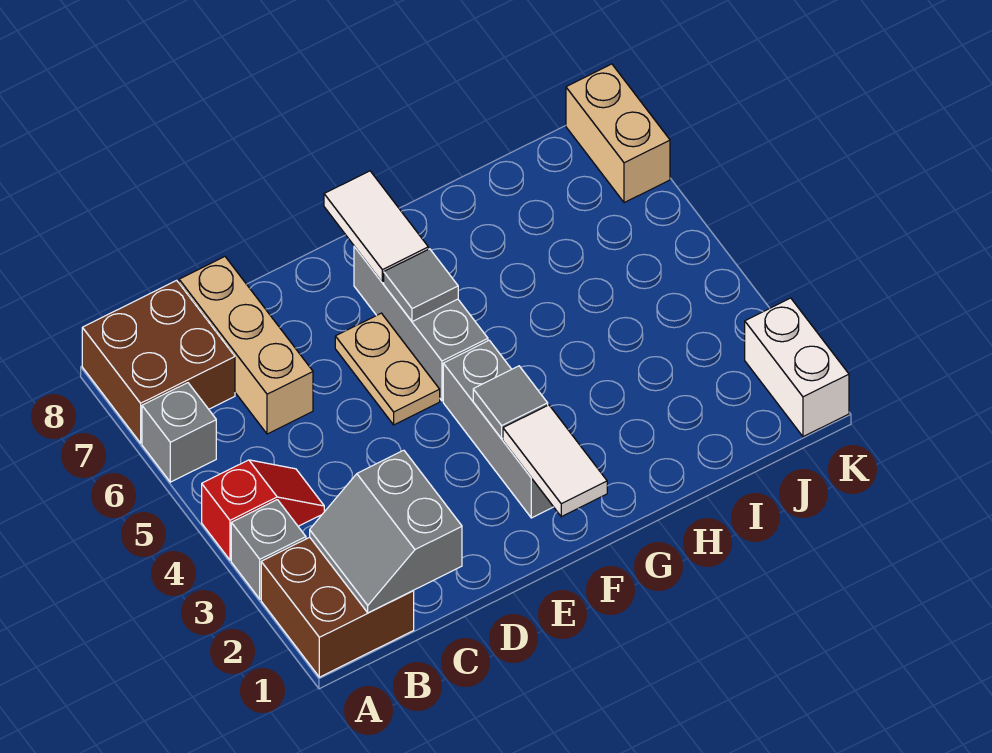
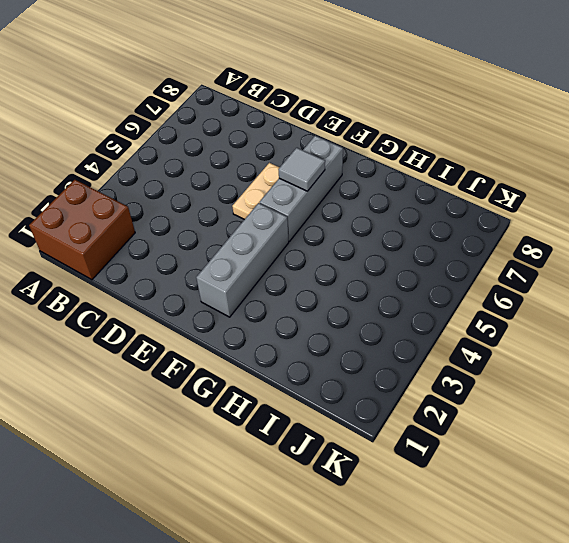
none -> grey 1x1 brick [231,500,306,599]
none -> red 1x2 slope [202,460,324,560]
none -> grey 1x1 brick [142,383,216,482]

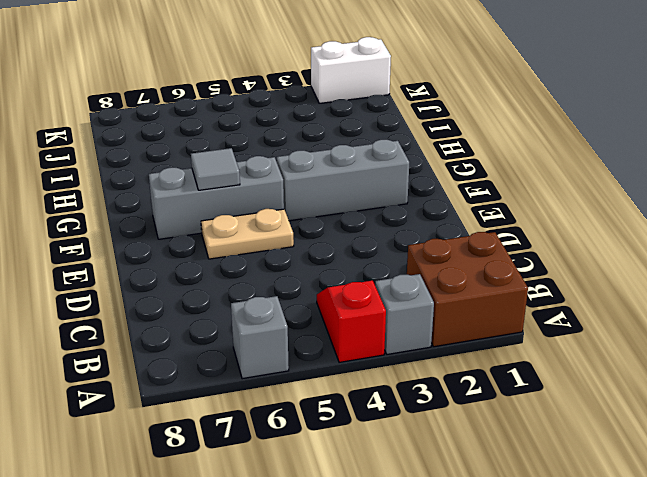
none -> brown 2x2 brick [82,280,235,443]
none -> tan 1x3 brick [179,257,313,434]
none -> tan 1x2 brick [566,64,670,203]

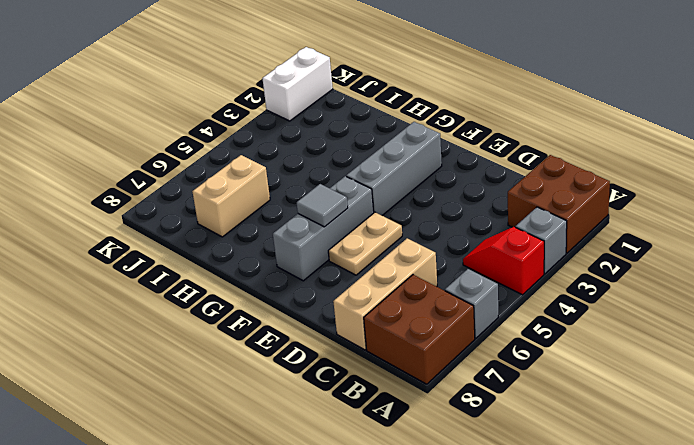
tan 1x2 brick [192,155,270,237] -> tan 1x2 brick moved to [566,64,670,203]
none -> grey 2x2 slope [310,450,462,613]
none -> white 1x2 tile [503,405,607,517]
none -> grey 1x1 tile [473,366,548,439]

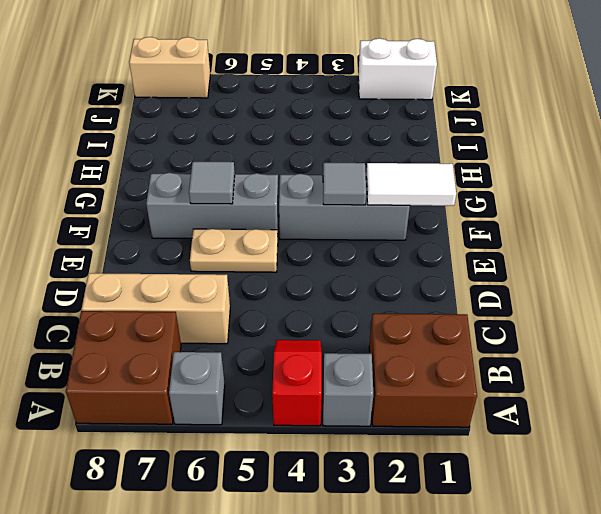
none -> grey 2x2 slope [310,450,462,613]
none -> white 1x2 tile [324,171,428,283]

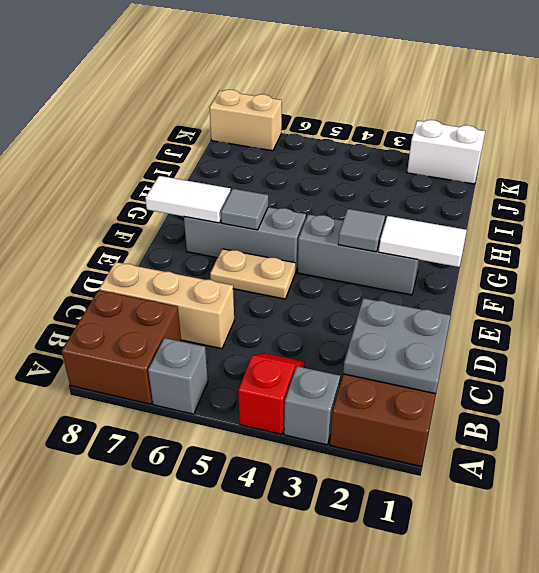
grey 2x2 plate [343,298,451,394] -> grey 2x2 slope [310,450,462,613]

